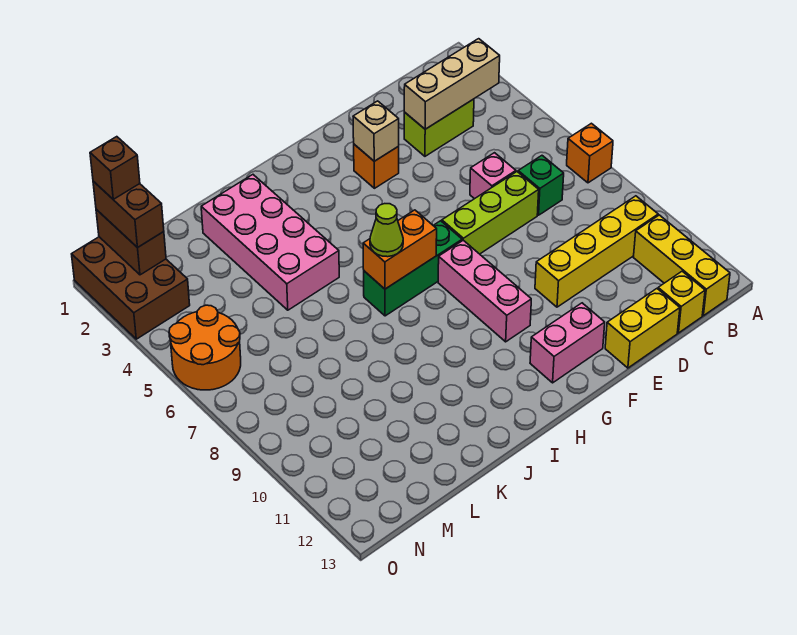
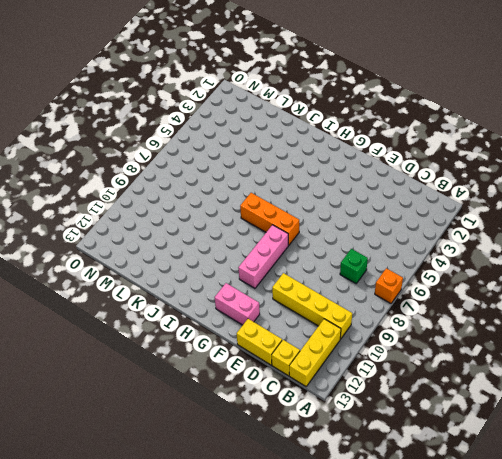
orange 1x3 brick [240,193,299,245] -> green 1x3 brick [364,221,462,316]
none -> lime 1x2 brick [404,99,474,156]
none -> pink 1x1 brick [470,153,516,199]
none -> lime 1x3 brick [442,172,539,254]

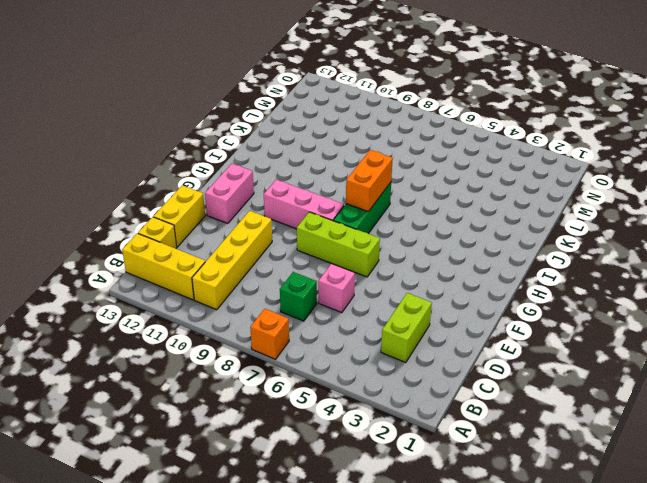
lime 1x3 brick [297,212,380,277] -> lime 1x3 brick turned to [442,172,539,254]
none -> orange 1x1 brick [354,144,399,188]
none -> pink 2x4 brick [201,175,339,310]
none -> brown 2x3 brick [72,237,190,339]

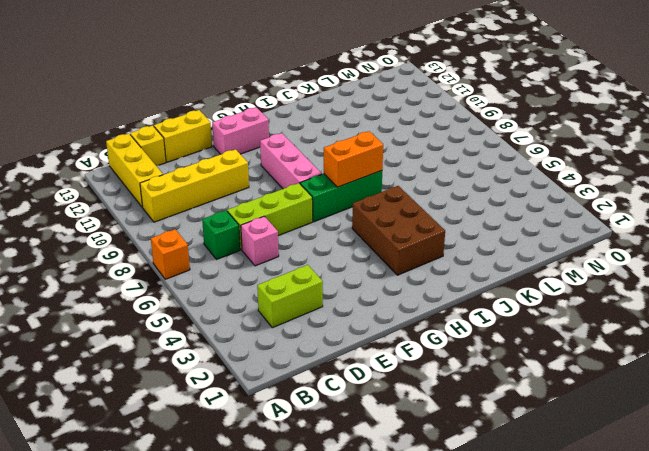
brown 2x3 brick [352,186,445,275] -> brown 2x3 brick moved to [72,237,190,339]
none -> orange 1x1 brick [354,144,399,188]
none -> pink 2x4 brick [201,175,339,310]
none -> orange 2x2 round brick [169,305,241,390]

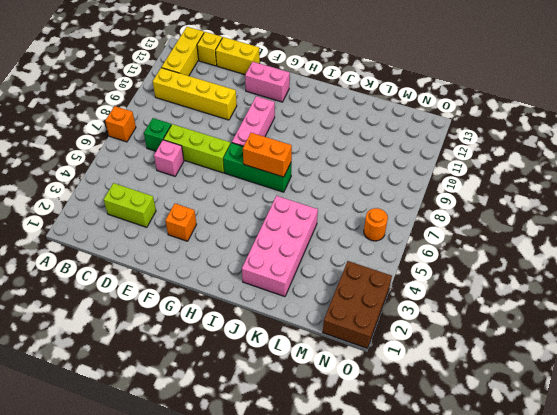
orange 1x1 round brick [364,208,388,241] -> orange 2x2 round brick [169,305,241,390]
none -> tan 1x3 brick [404,39,500,129]
none -> tan 1x1 brick [353,101,399,161]
none -> brown 1x2 brick [96,209,166,275]

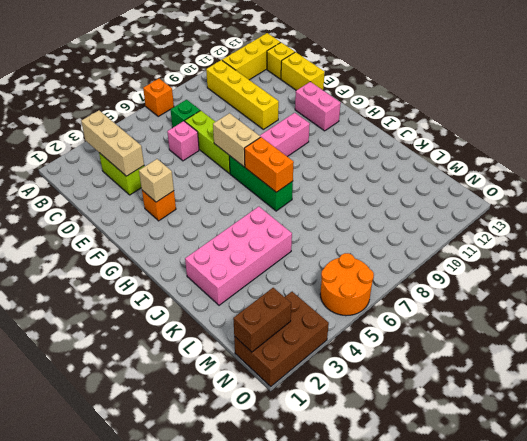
tan 1x2 brick [213,113,260,167] -> none
none -> lime 1x1 cone [370,204,403,257]
none -> brown 1x2 brick [93,181,164,247]
none -> brown 1x1 brick [90,137,140,199]

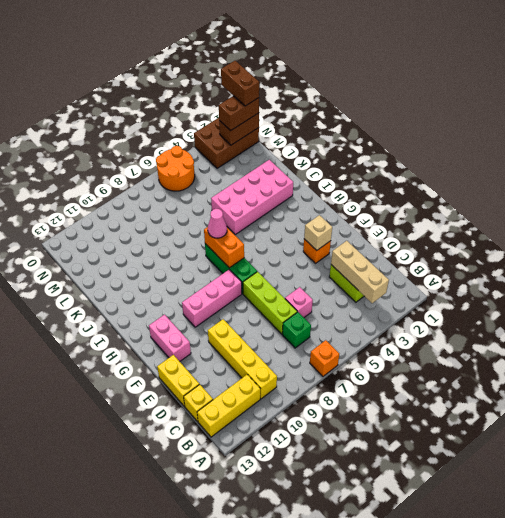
pink 1x1 cone [208,209,227,238] -> lime 1x1 cone [370,204,403,257]
brown 1x2 brick [221,61,259,106] -> brown 1x1 brick [90,137,140,199]

